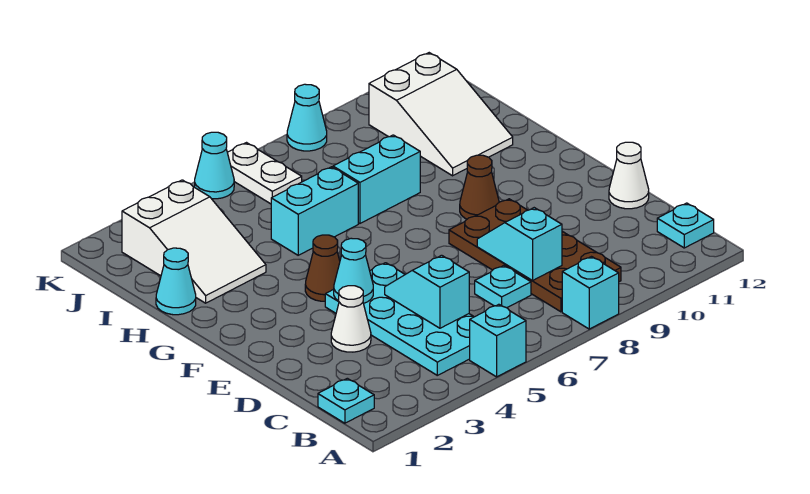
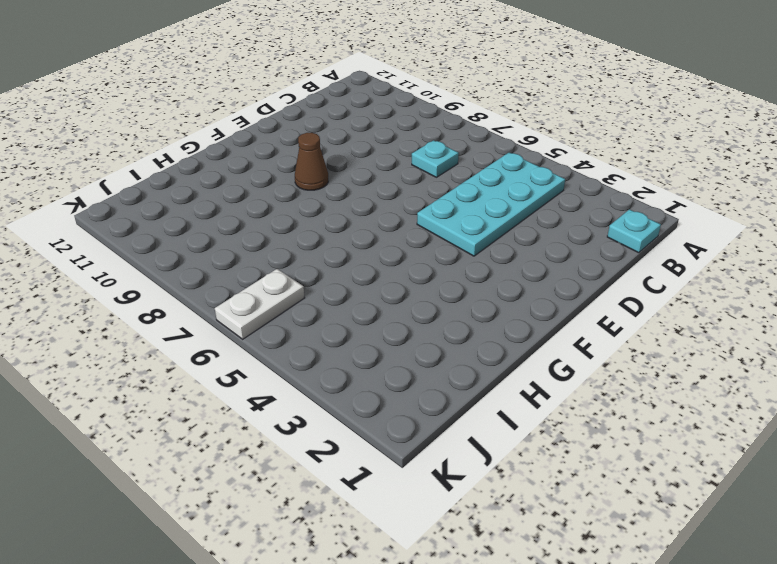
none -> cyan 1x1 brick [470,304,526,377]
none -> cyan 1x1 brick [562,257,619,329]
none -> brown 2x4 plate [449,199,621,312]

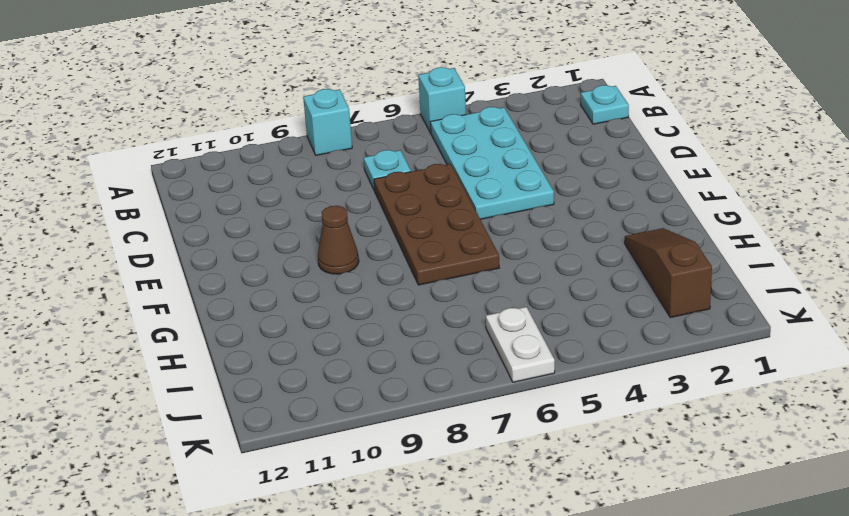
brown 2x4 plate [374,164,499,285] -> brown 2x4 plate moved to [449,199,621,312]
brown 1x3 slope [625,228,712,318] -> white 2x3 slope [122,180,266,303]
none -> cyan 1x1 plate [657,203,714,248]
none -> white 1x1 cone [331,286,371,352]
none -> white 1x1 cone [609,142,649,209]

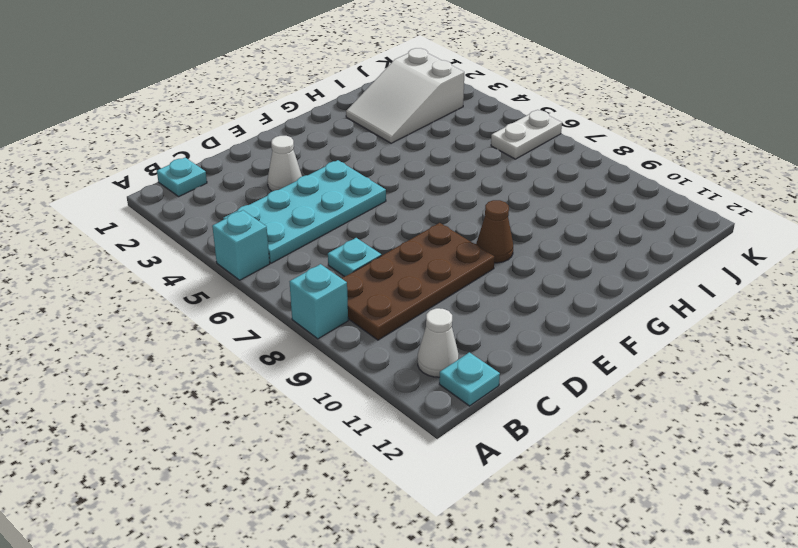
white 1x1 cone [418,308,459,377] -> white 1x1 cone moved to [609,142,649,209]
none -> brown 1x1 cone [305,235,340,301]
none -> cyan 1x1 cone [156,248,196,315]
none -> cyan 1x2 brick [271,167,358,255]

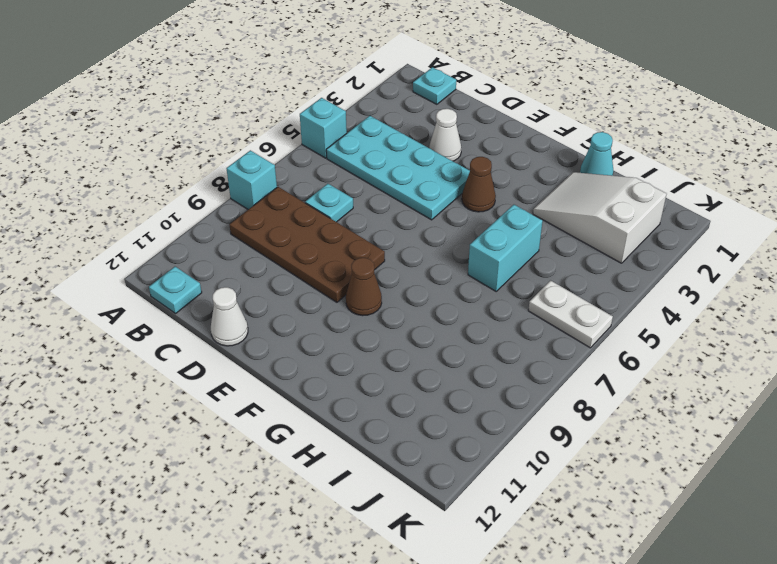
none -> cyan 1x2 brick [333,135,420,223]
none -> white 2x3 slope [369,53,513,176]
none -> cyan 1x1 cone [195,132,234,199]

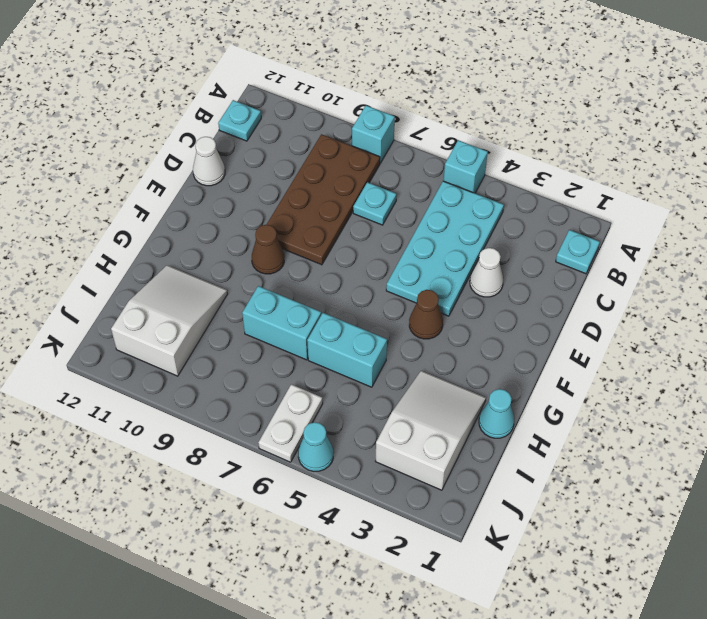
none -> cyan 1x1 cone [287,84,327,151]
none -> cyan 1x2 slope [385,255,469,328]
none -> cyan 1x2 slope [477,208,562,280]

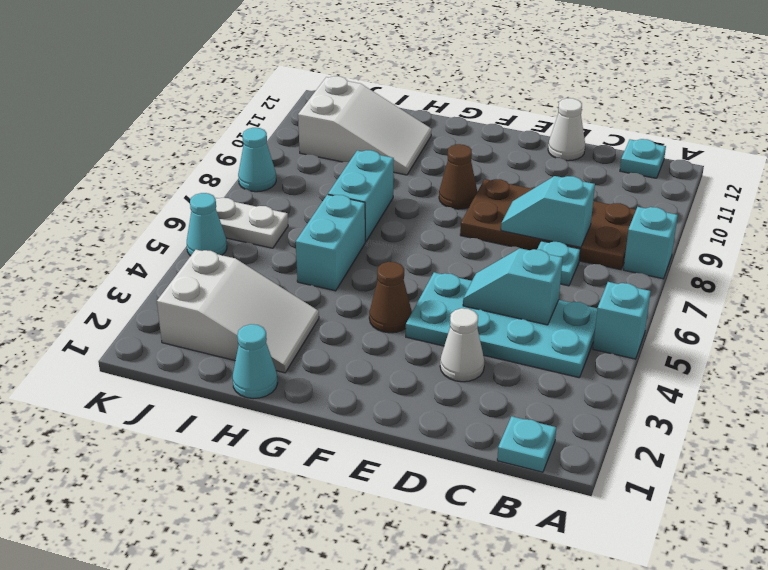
none -> cyan 1x1 cone [334,238,373,303]

